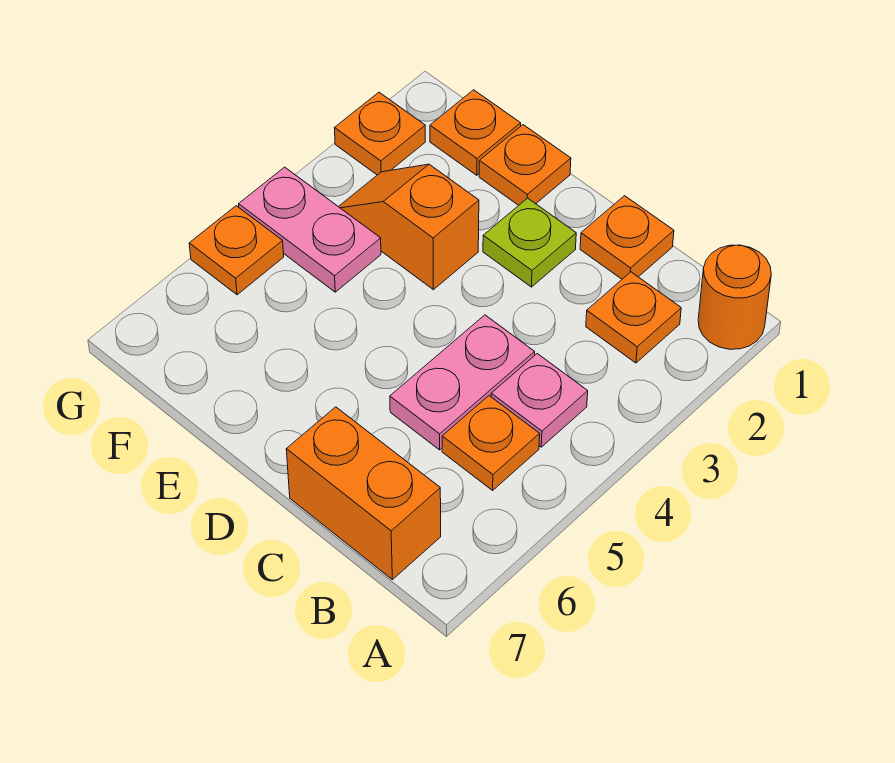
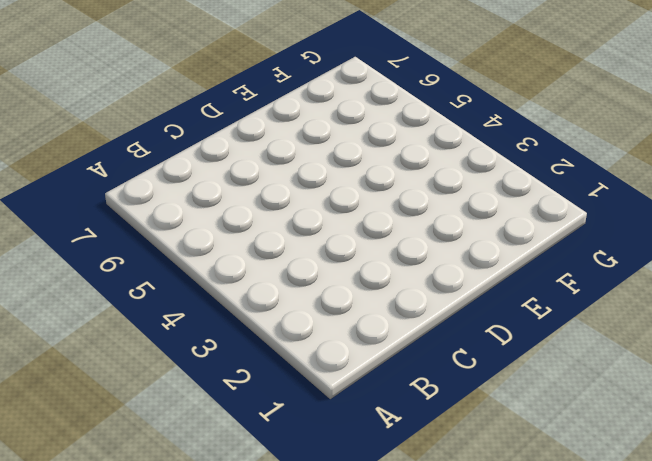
none -> orange 1x1 round brick [698,245,771,349]
none -> orange 1x1 plate [586,272,681,363]
none -> pink 1x1 plate [491,354,588,447]

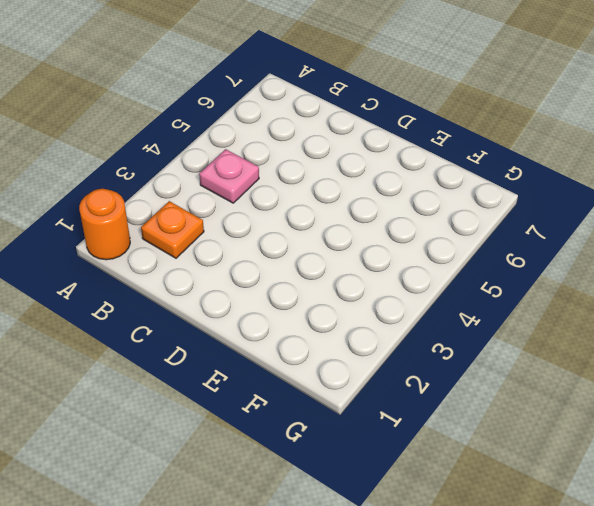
none -> orange 1x1 plate [442,396,540,490]
none -> orange 1x2 brick [286,407,441,580]
none -> orange 1x1 plate [580,196,674,279]

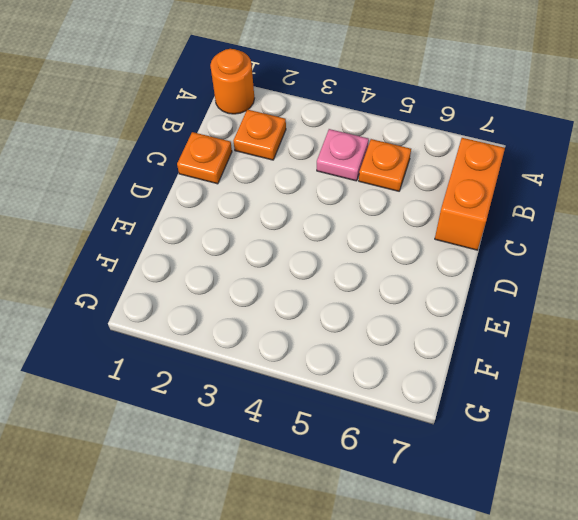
none -> pink 1x2 plate [390,315,535,450]
none -> lime 1x1 plate [483,198,576,287]
none -> orange 1x1 plate [479,125,571,205]

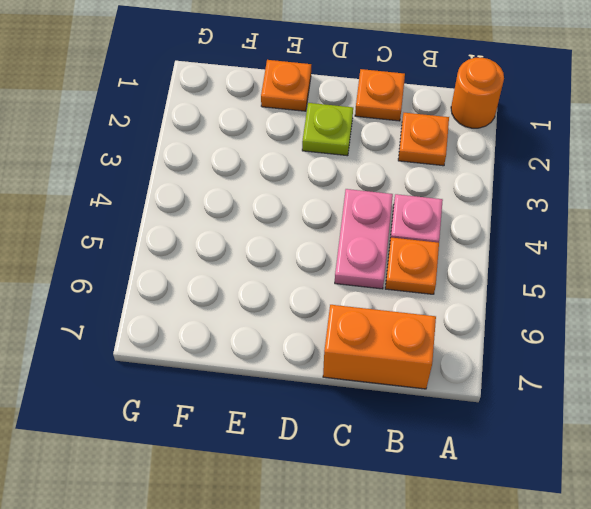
none -> orange 1x2 slope [339,164,479,290]
none -> orange 1x1 plate [430,90,521,175]
none -> pink 1x2 plate [239,167,381,292]

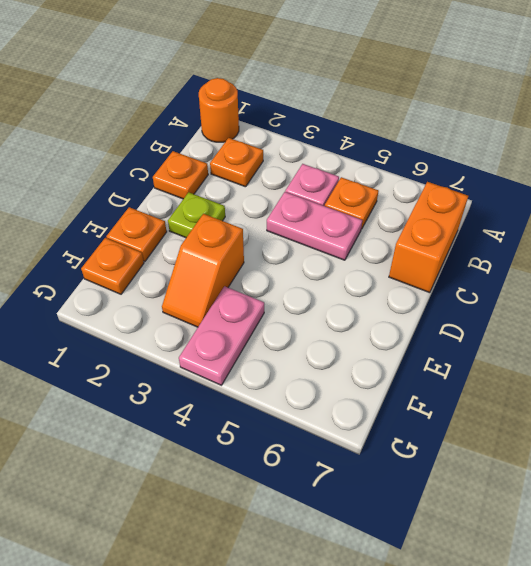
none -> orange 1x1 plate [335,92,425,175]
none -> orange 1x1 plate [189,206,284,295]

